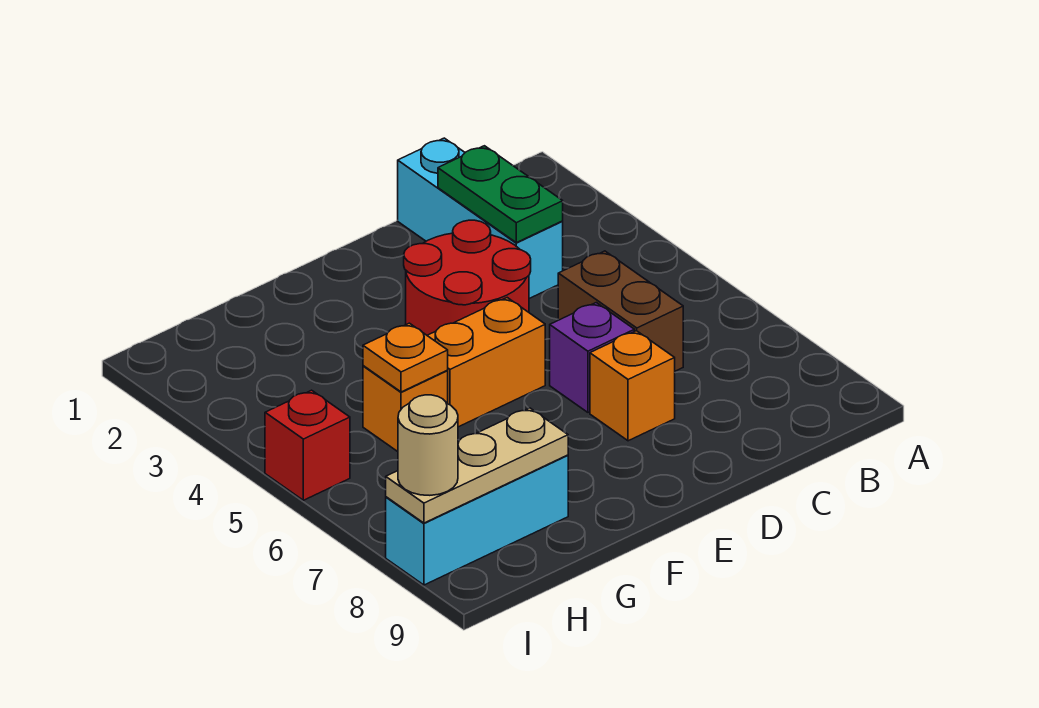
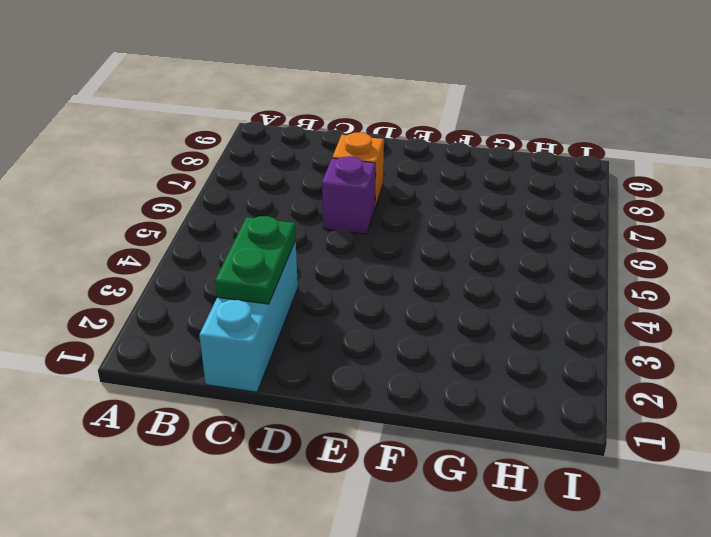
none -> brown 1x2 brick [558,251,683,371]
none -> red 2x2 round brick [404,220,531,335]
none -> orange 1x2 brick [427,298,545,427]

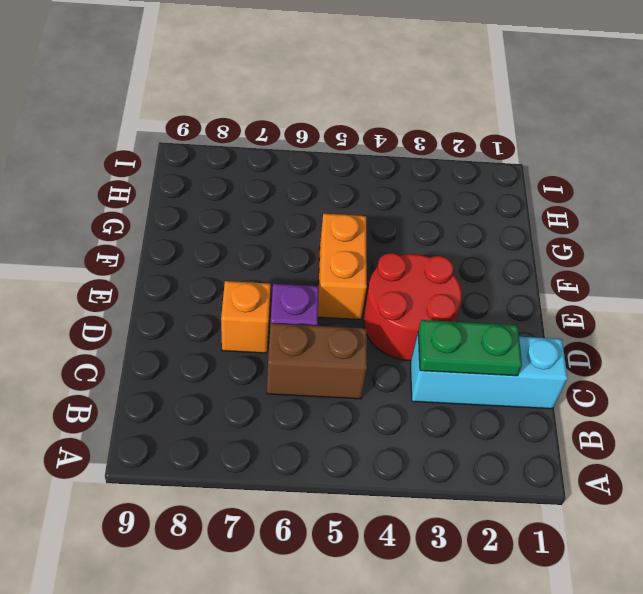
none -> orange 1x1 brick [363,366,448,452]
none -> cyan 1x3 brick [386,455,568,585]
none -> red 1x1 brick [265,390,350,500]

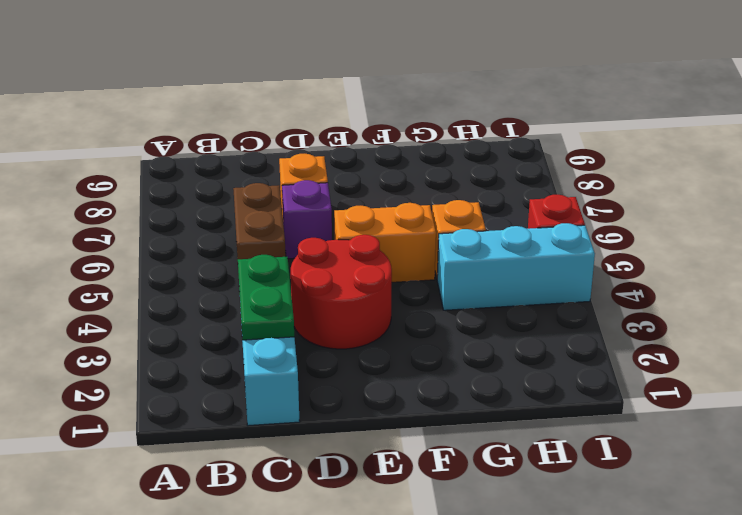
cyan 1x3 brick [437,223,595,310] -> cyan 1x3 brick moved to [386,455,568,585]
none -> orange 1x1 plate [363,323,448,392]
none -> tan 1x3 plate [386,408,568,523]
none -> tan 1x1 round brick [398,395,458,495]

